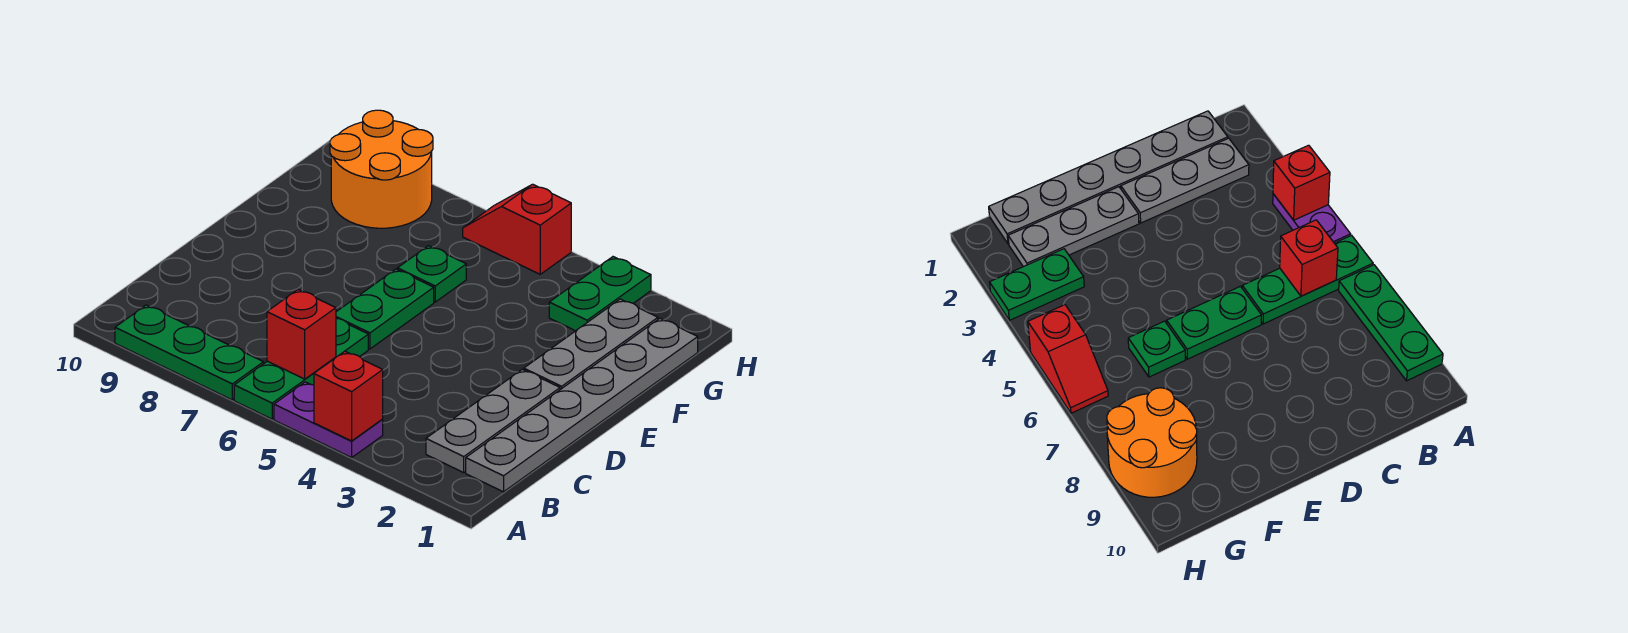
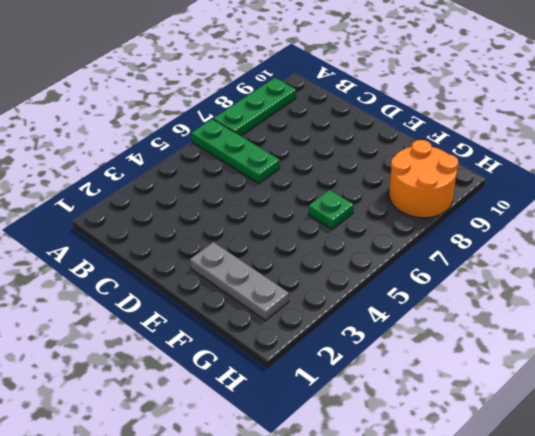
none -> purple 1x2 plate [274,382,383,458]
none -> grey 1x6 plate [466,319,698,492]
none -> grey 1x3 plate [426,369,560,472]

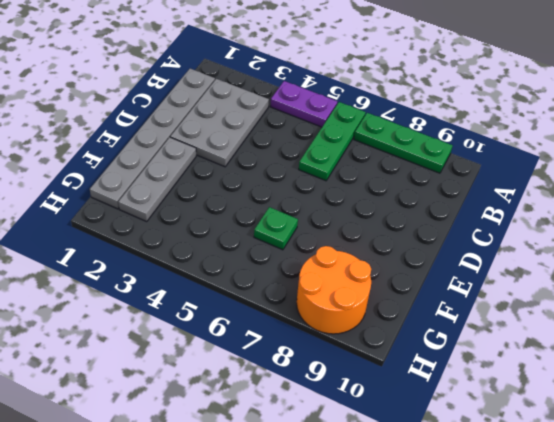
grey 2x3 plate [170,79,269,167] -> grey 1x3 plate [426,369,560,472]
none -> green 1x2 plate [336,269,434,349]
none -> green 1x2 plate [549,257,651,331]
none -> red 1x2 slope [463,184,571,274]

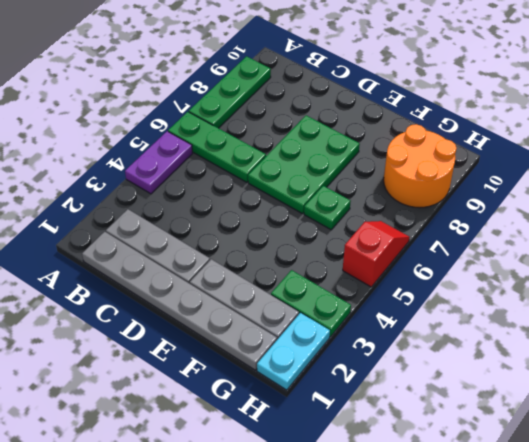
green 2x3 plate [248,115,360,214] -> green 1x2 plate [336,269,434,349]
cyan 1x2 plate [257,313,330,390] -> none
none -> red 1x1 brick [314,351,383,441]
none -> red 1x1 brick [267,290,336,379]

